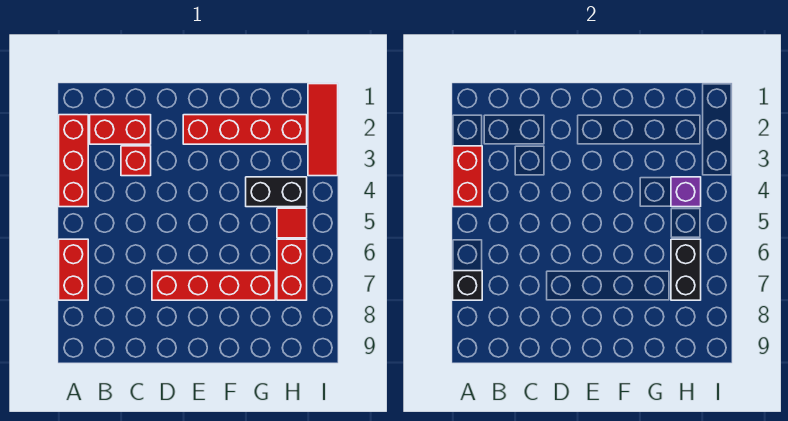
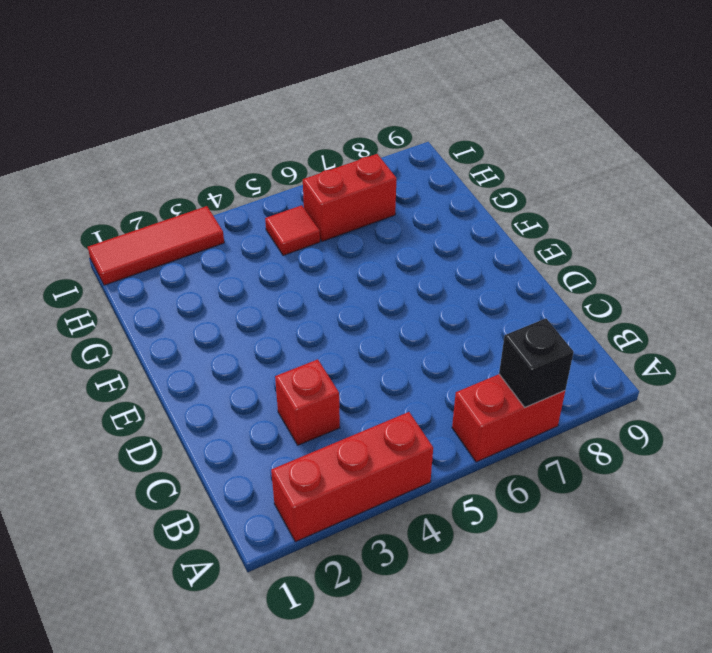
none -> red 1x2 brick [90,115,151,144]
none -> red 1x4 brick [152,271,275,300]
none -> red 1x4 brick [183,115,307,144]

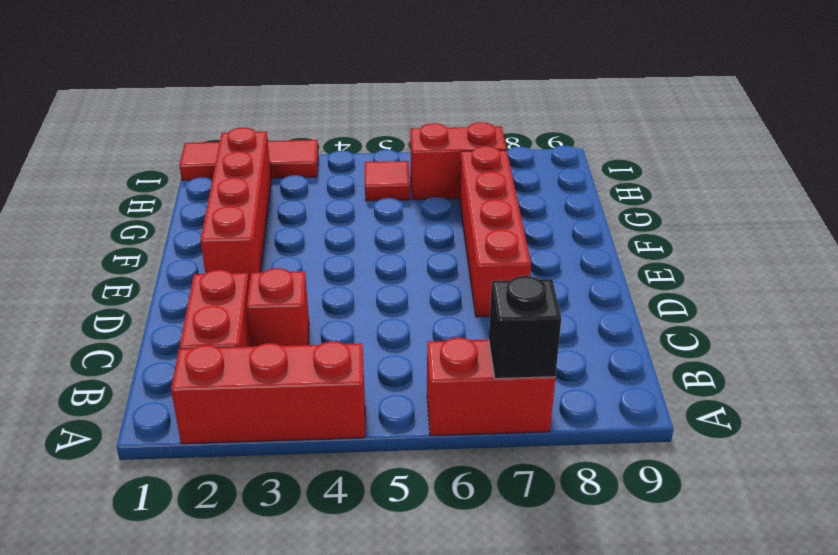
none -> black 1x2 brick [246,177,307,207]
none -> red 1x2 brick [453,146,482,207]
none -> purple 1x1 brick [671,177,701,207]

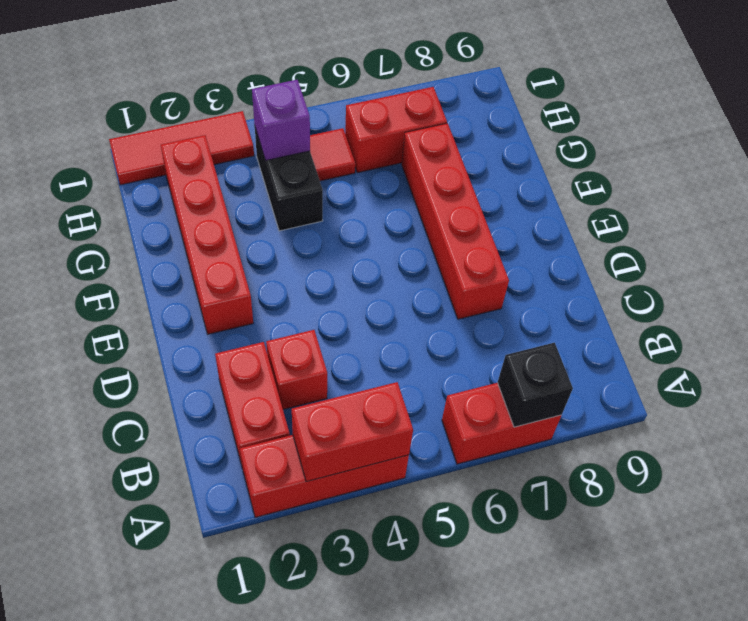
none -> black 1x2 brick [671,239,701,300]

